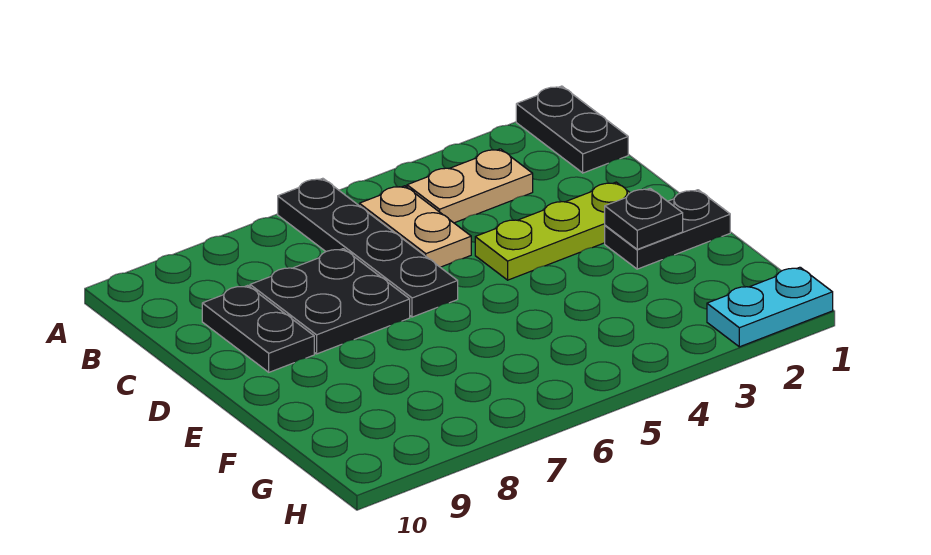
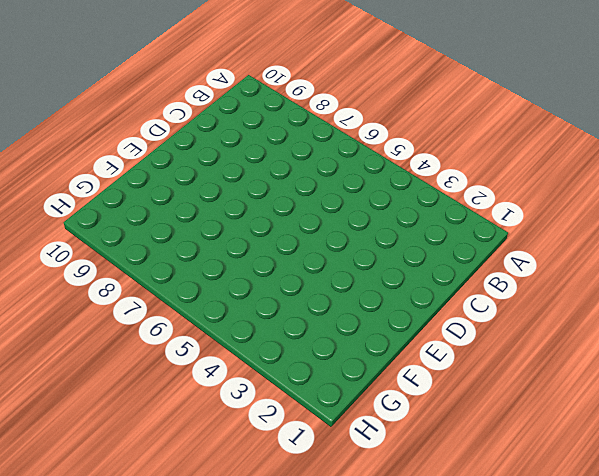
none -> black 1x2 plate [516,86,628,173]
none -> black 1x4 plate [278,178,458,317]

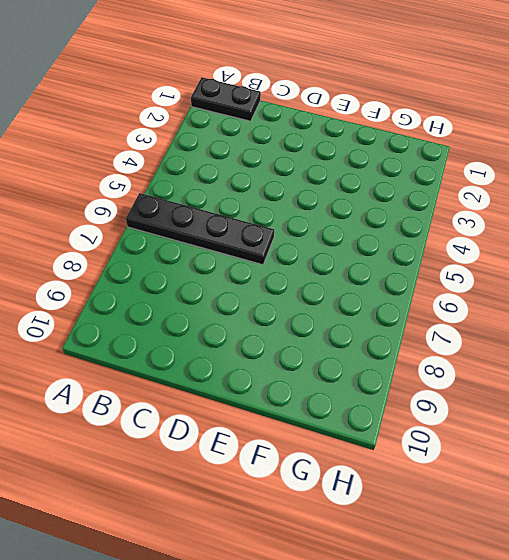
none -> tan 1x2 plate [407,149,533,223]
none -> tan 1x2 plate [359,186,471,267]

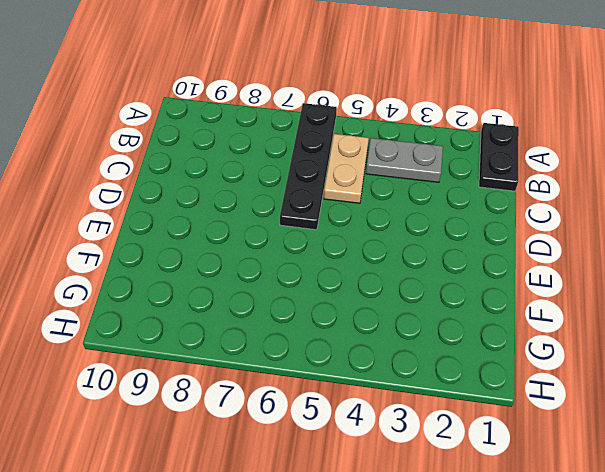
grey 1x2 plate [366,138,443,182] -> tan 1x2 plate [407,149,533,223]
none -> black 2x2 plate [250,249,410,354]
none -> black 1x2 plate [202,285,314,372]

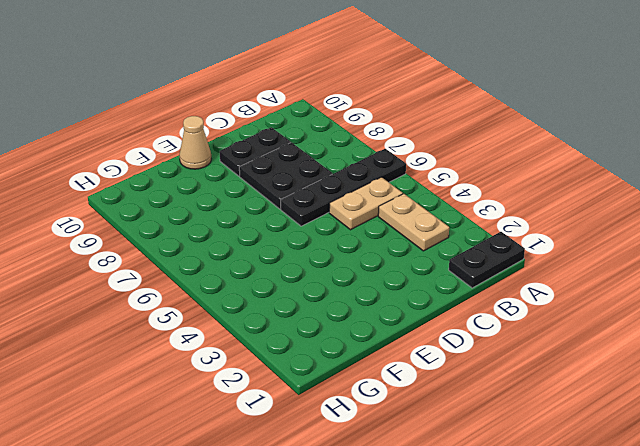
tan 1x1 cone [180,116,211,169] -> none
none -> lime 1x3 plate [475,182,630,280]
none -> black 1x2 plate [605,190,730,269]

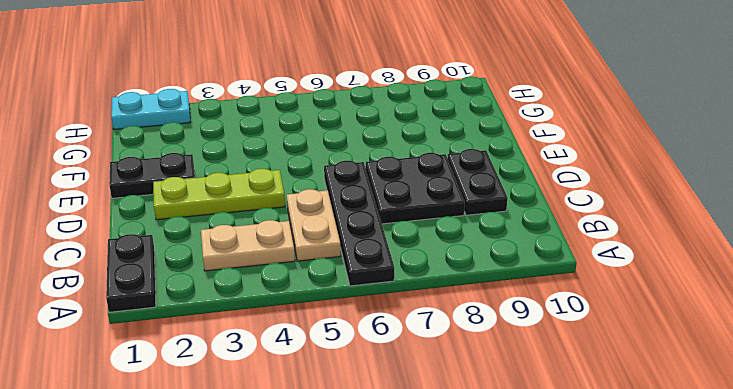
none -> black 1x1 plate [605,188,683,249]

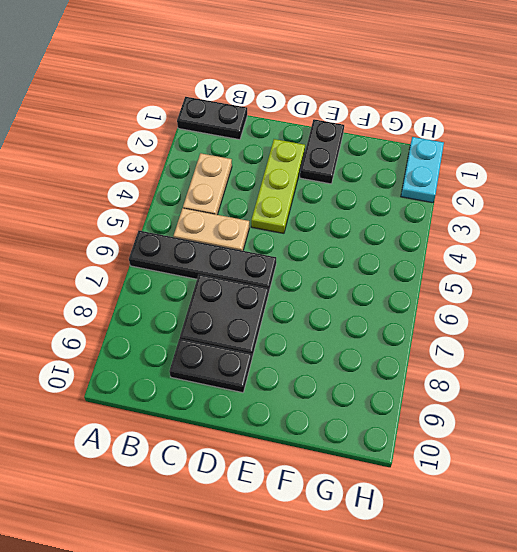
none -> black 1x1 plate [605,188,683,249]

